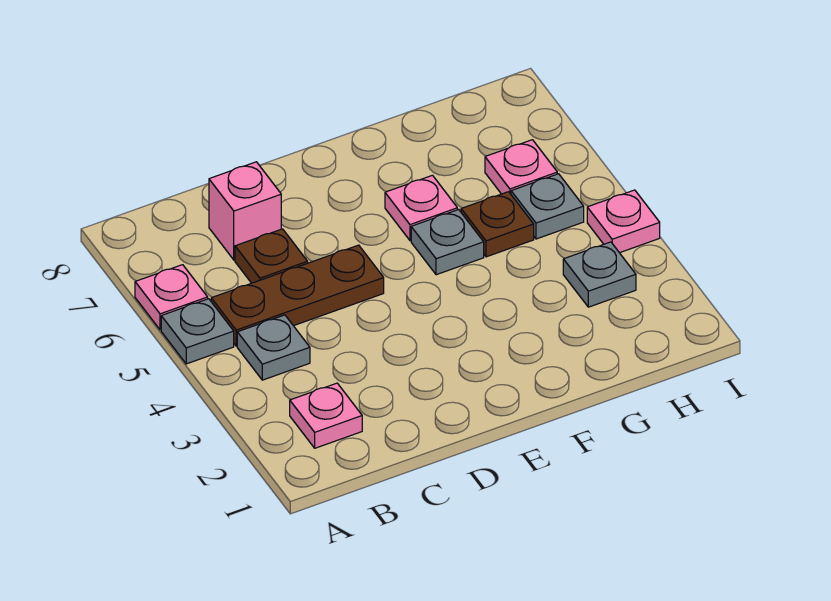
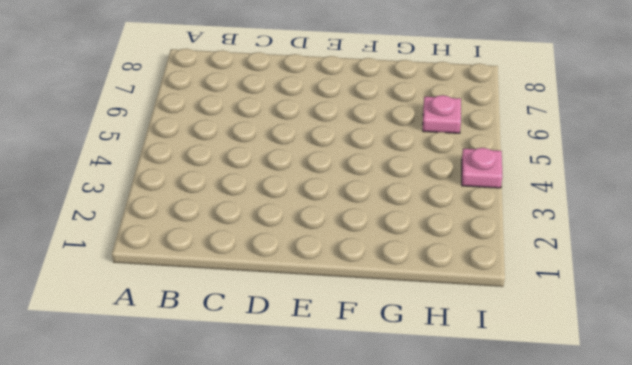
none -> grey 1x1 plate [161,299,234,364]
none -> pink 1x1 plate [135,265,208,330]
none -> pink 1x1 plate [290,383,362,448]

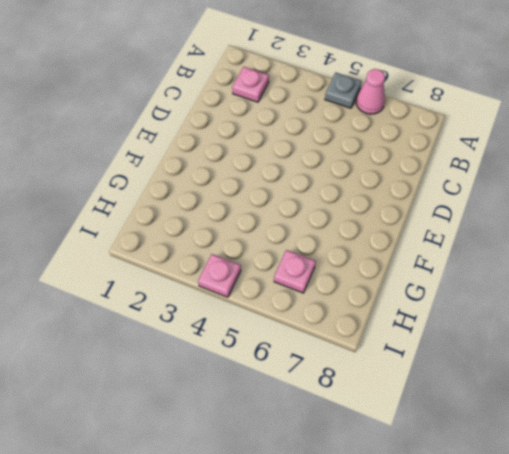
pink 1x1 cone [356,69,385,114] -> pink 1x1 plate [135,265,208,330]
none -> grey 1x1 plate [237,315,310,380]
none -> brown 1x3 plate [211,245,384,346]
none -> brown 1x1 plate [235,229,308,283]

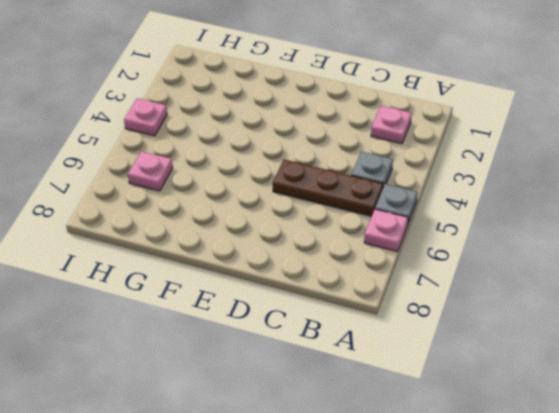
none -> brown 1x1 plate [235,229,308,283]
none -> pink 1x1 brick [209,162,281,260]
none -> grey 1x1 plate [411,209,484,275]

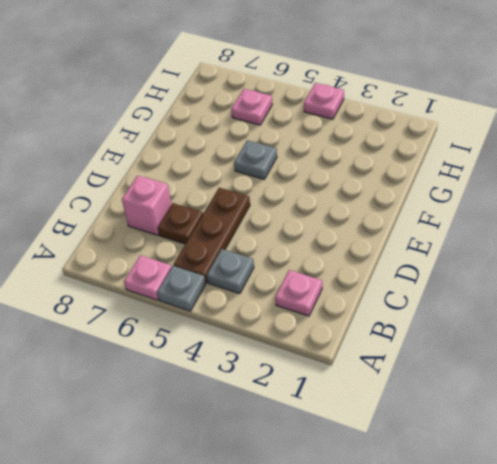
none -> pink 1x1 plate [385,175,457,241]
none -> brown 1x1 plate [461,192,534,257]
none -> grey 1x1 plate [563,242,636,307]

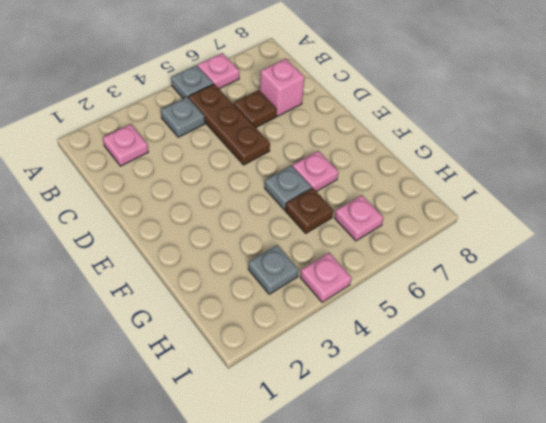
none -> grey 1x1 plate [511,174,584,239]

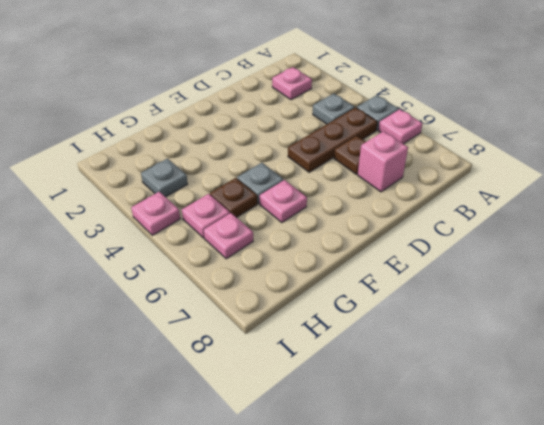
pink 1x1 plate [182,194,230,238] -> grey 1x1 plate [511,174,584,239]

